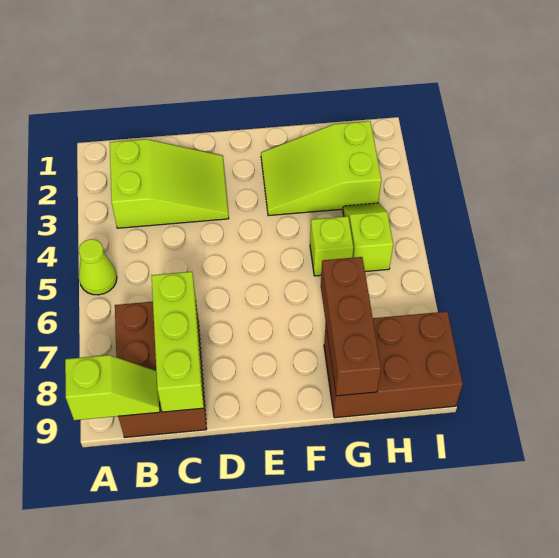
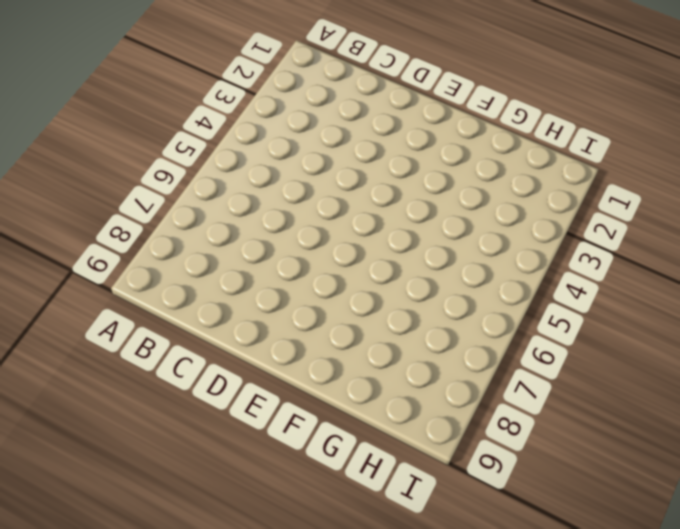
none -> lime 1x1 cone [79,239,117,295]
none -> lime 2x3 slope [110,139,229,228]

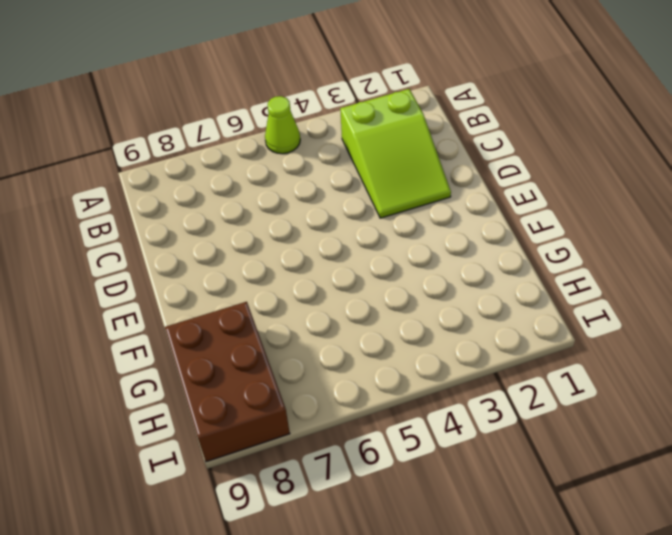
none -> brown 2x3 brick [115,302,207,437]
none -> lime 2x3 slope [261,121,381,216]

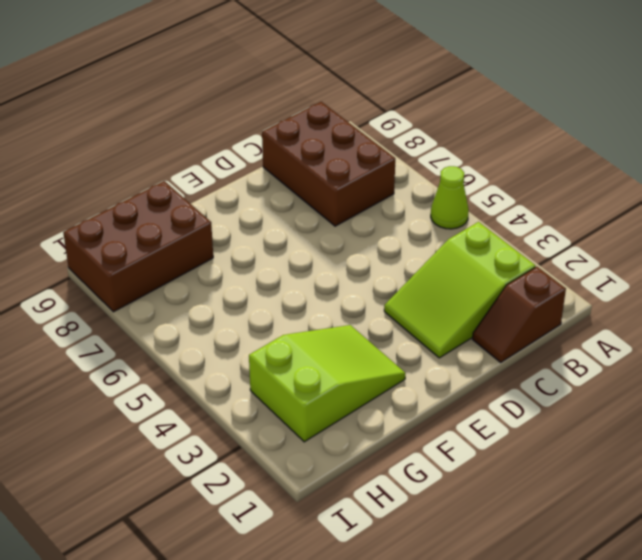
brown 1x2 slope [473,267,566,362] -> none
none -> lime 1x1 brick [310,216,353,276]
none -> lime 1x2 slope [343,203,393,272]

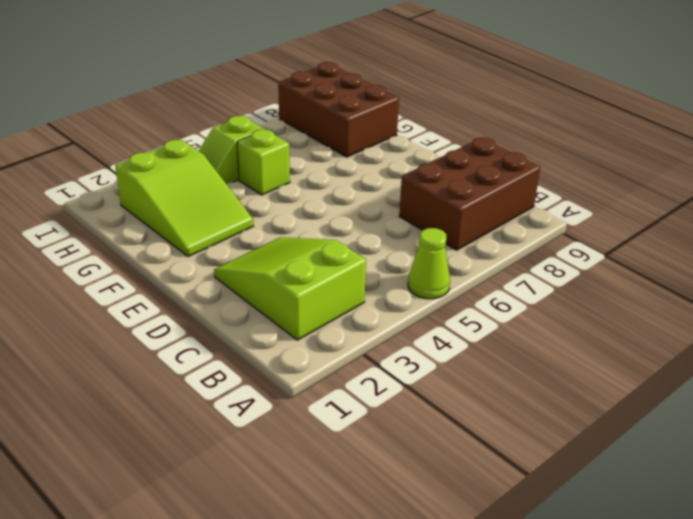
none -> lime 1x2 slope [65,355,160,420]
none -> lime 1x3 brick [151,272,204,412]

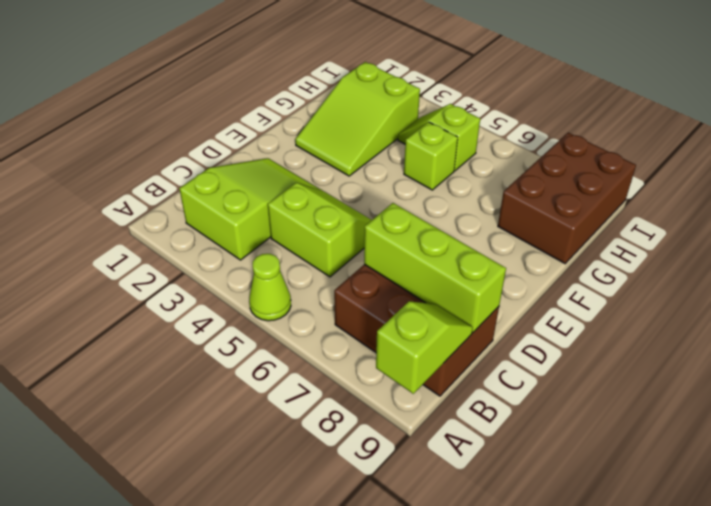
lime 2x2 slope [268,183,371,277] -> none
none -> brown 1x3 brick [321,257,381,396]

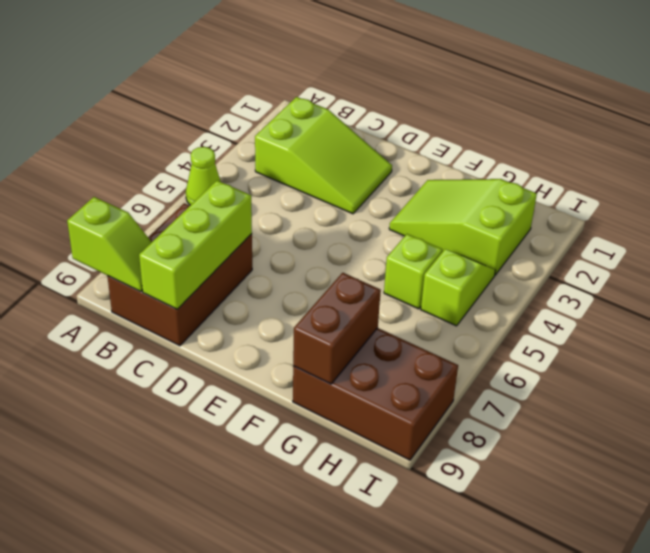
brown 1x2 brick [293,273,381,384] -> brown 1x3 brick [321,257,381,396]

